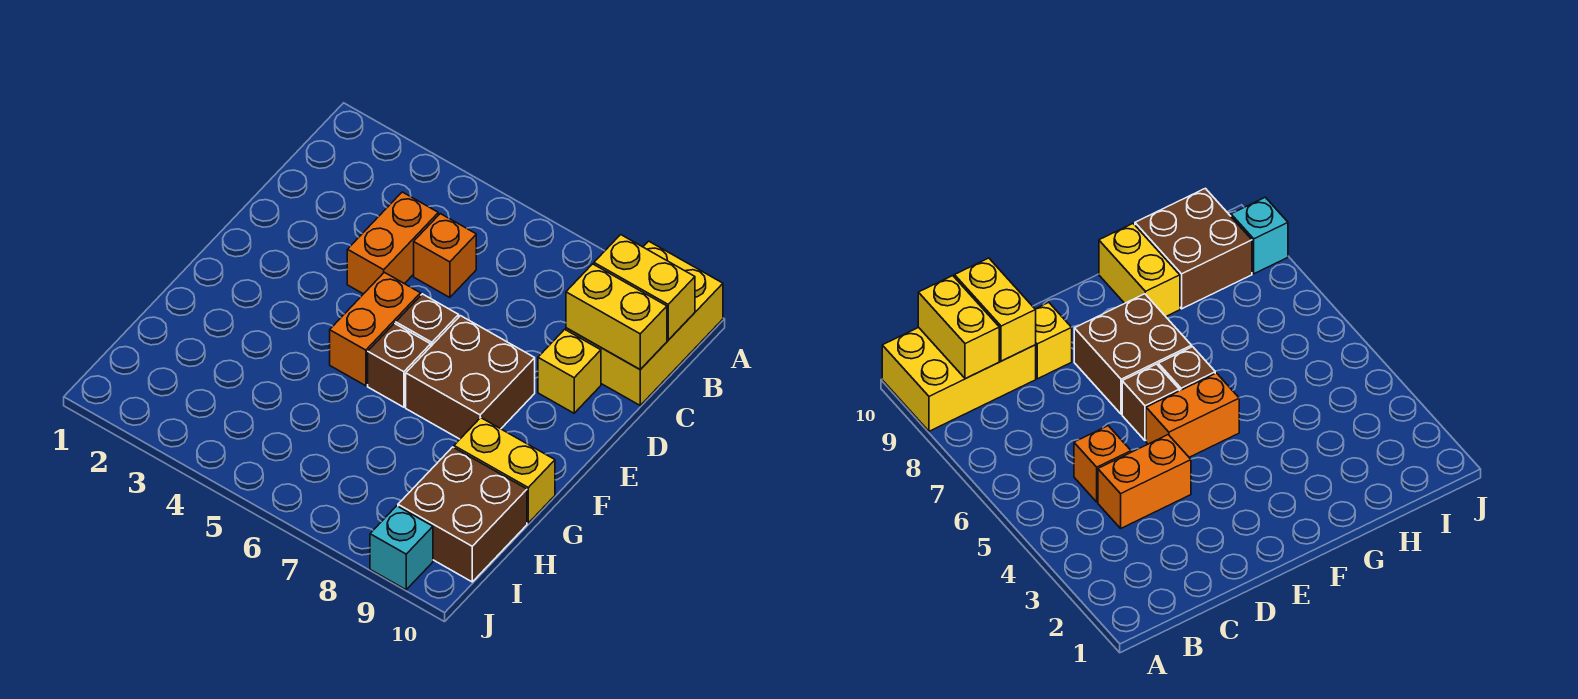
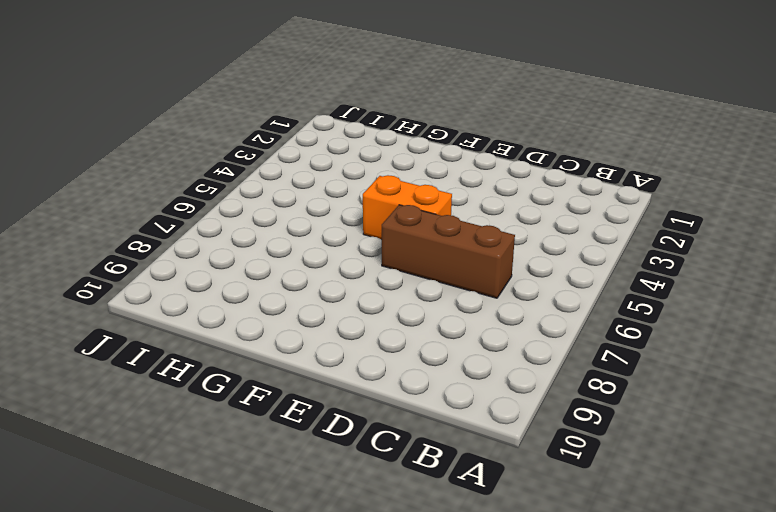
brown 1x3 brick [381,205,515,298] -> brown 1x1 brick [396,294,459,346]
none -> yellow 2x3 brick [566,241,723,405]
none -> orange 1x2 brick [347,192,438,294]
none -> orange 1x1 brick [414,214,476,298]

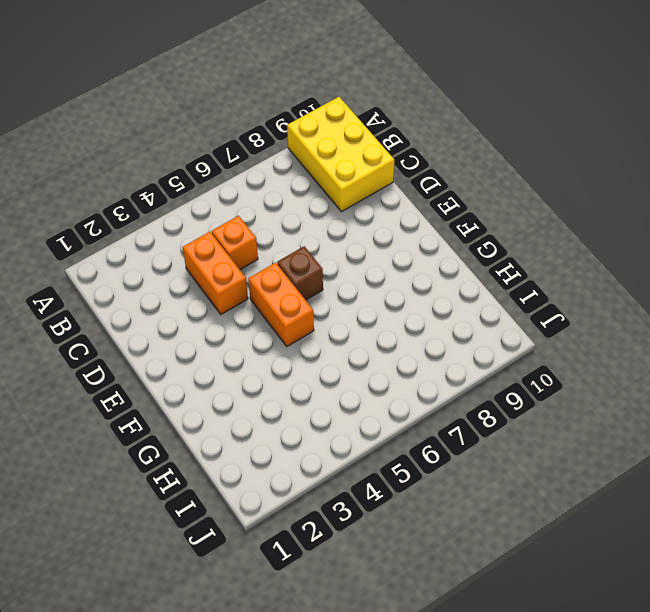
none -> yellow 1x1 brick [538,329,601,413]
none -> brown 2x2 brick [406,316,535,439]
none -> brown 1x1 brick [368,323,431,407]

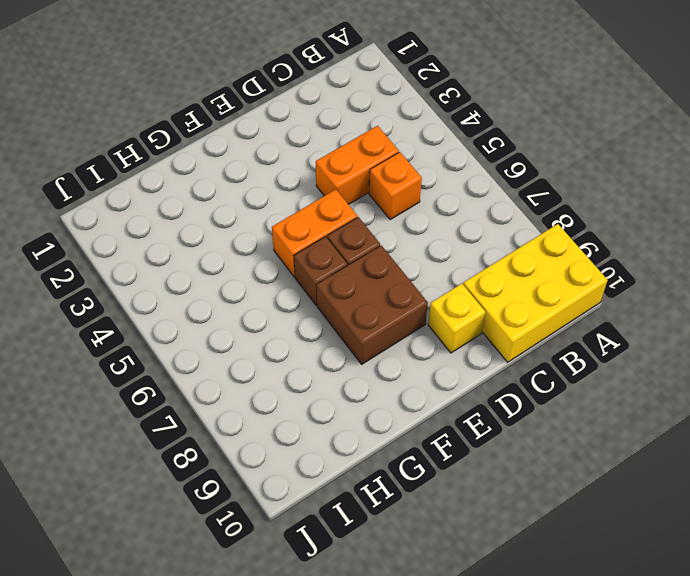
none -> yellow 1x2 brick [454,418,555,523]
none -> brown 2x2 brick [398,447,527,582]
none -> cyan 1x1 brick [370,506,433,590]

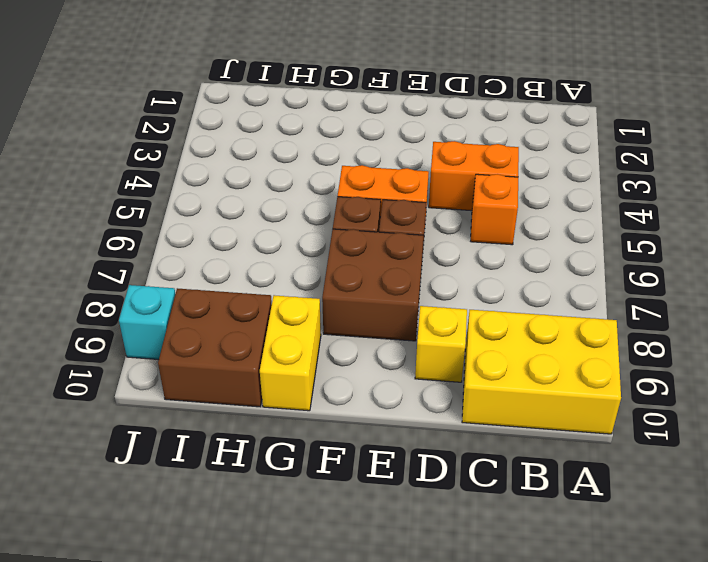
none -> yellow 1x2 brick [594,235,695,340]
none -> yellow 1x2 brick [566,264,667,370]

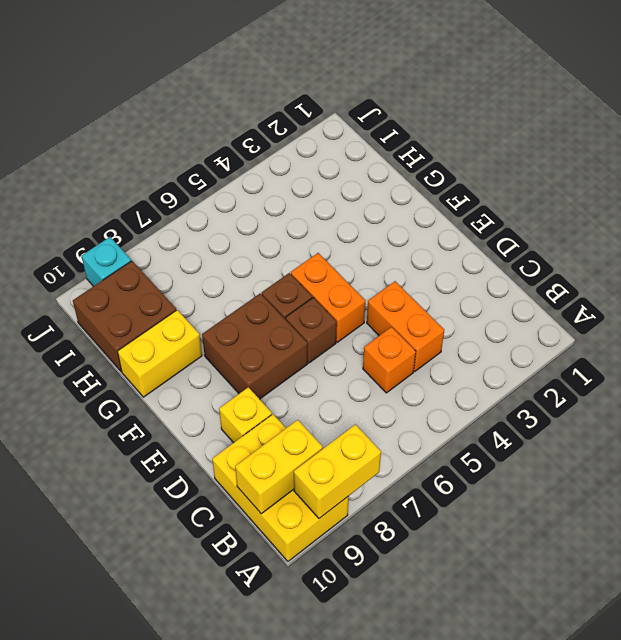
yellow 1x2 brick [294,425,381,518] -> yellow 1x2 brick moved to [566,264,667,370]

